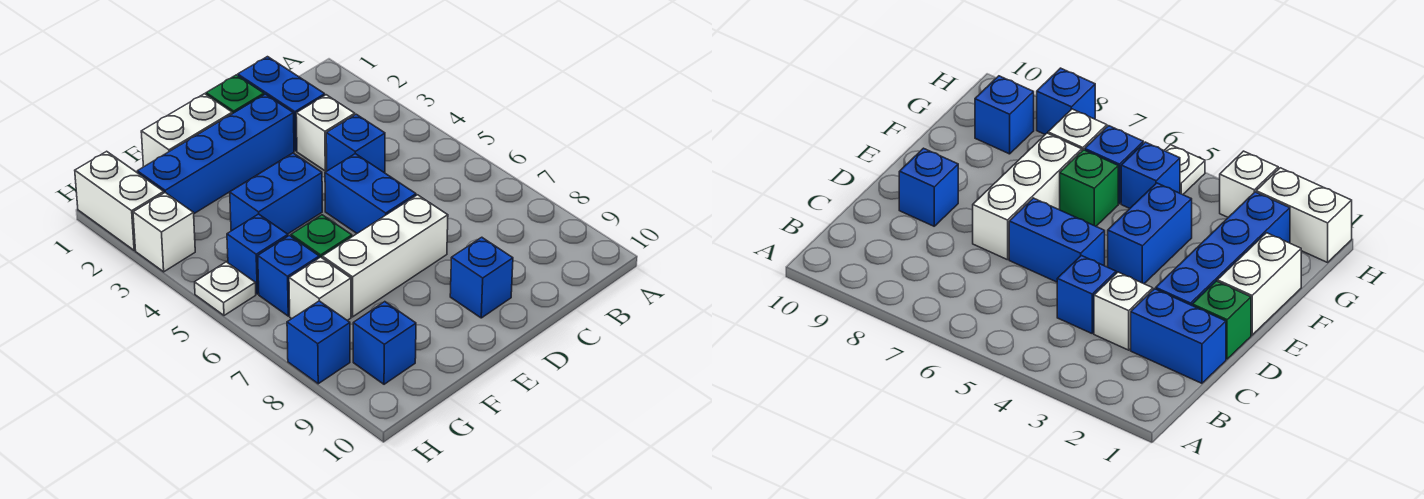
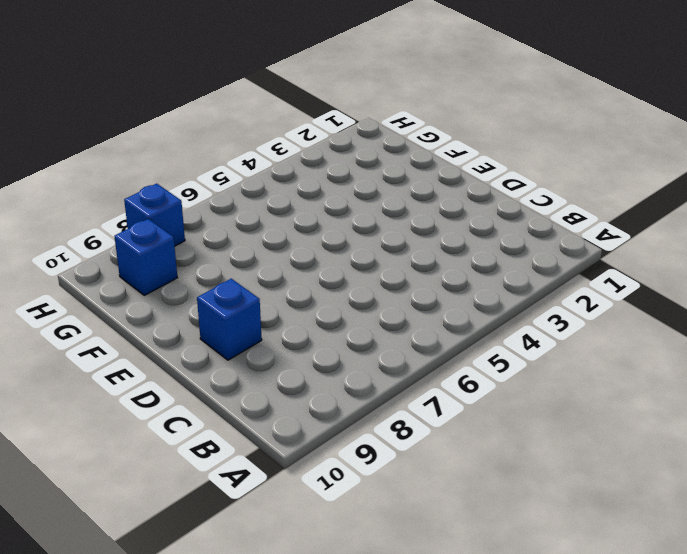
none -> blue 1x2 brick [238,57,325,151]
none -> white 1x1 brick [296,95,355,171]
none -> blue 1x1 brick [326,114,385,173]

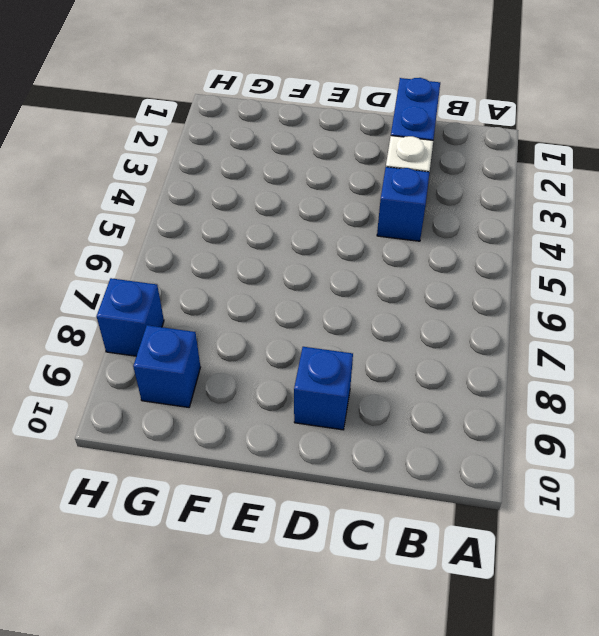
none -> green 1x1 brick [206,75,264,114]
none -> blue 1x4 brick [137,94,294,214]
none -> blue 1x2 brick [325,154,416,233]

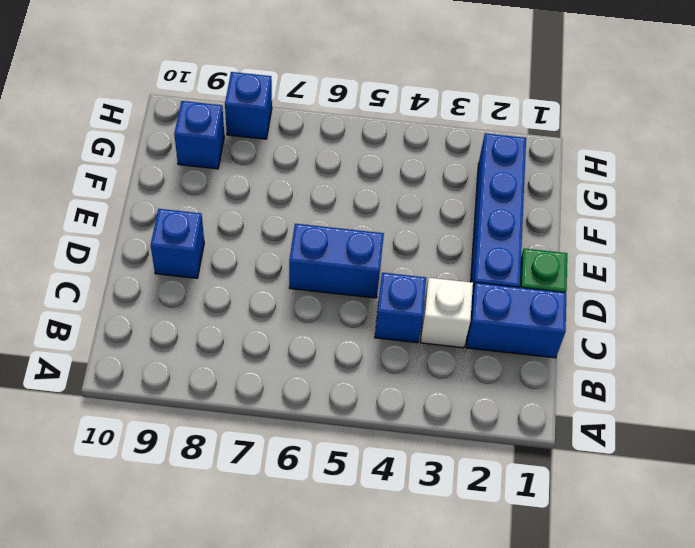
none -> white 1x3 brick [322,195,448,317]
none -> white 1x2 brick [141,94,232,166]
none -> blue 1x2 brick [230,153,322,234]

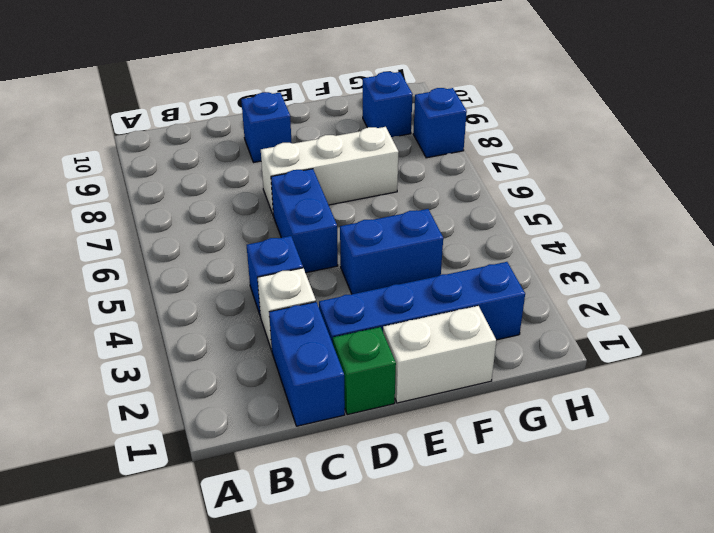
none -> green 1x1 brick [291,215,352,258]
none -> blue 1x1 brick [227,214,288,294]
none -> blue 1x1 brick [258,236,319,316]

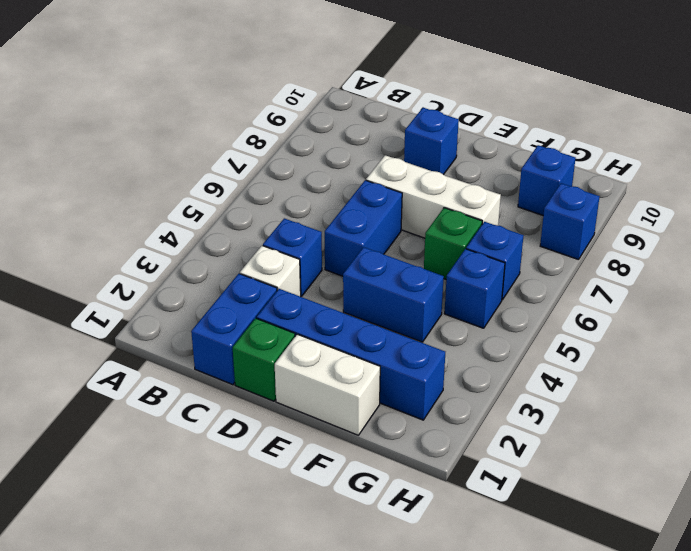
none -> white 1x1 brick [289,257,351,320]
none -> white 1x2 brick [75,151,164,250]
none -> white 1x1 brick [133,193,195,272]

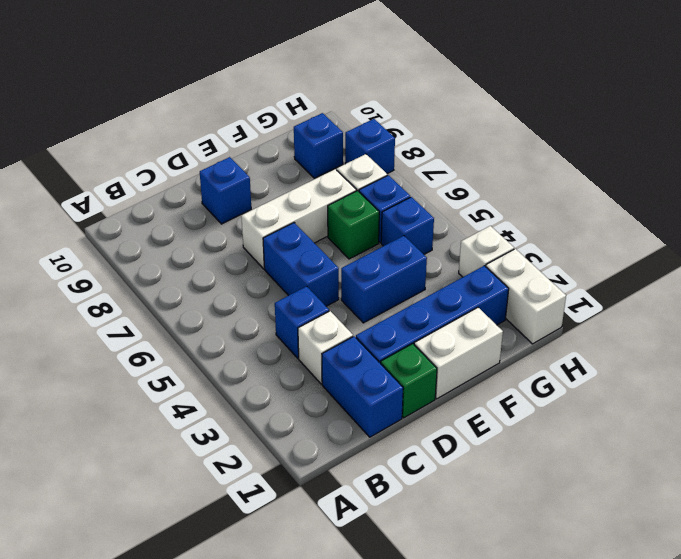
none -> white 1x1 plate [195,262,256,315]

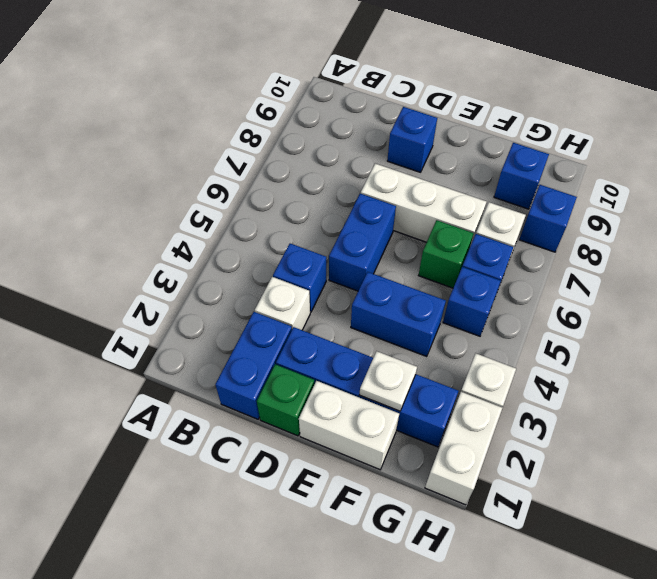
white 1x1 plate [359,351,417,411] -> white 1x1 plate moved to [195,262,256,315]

